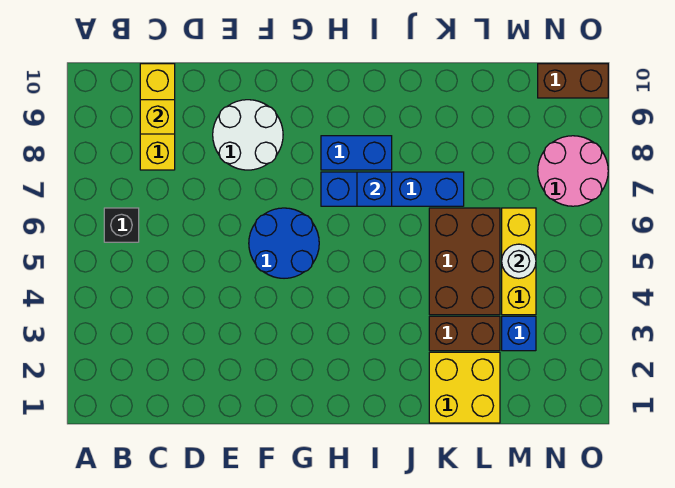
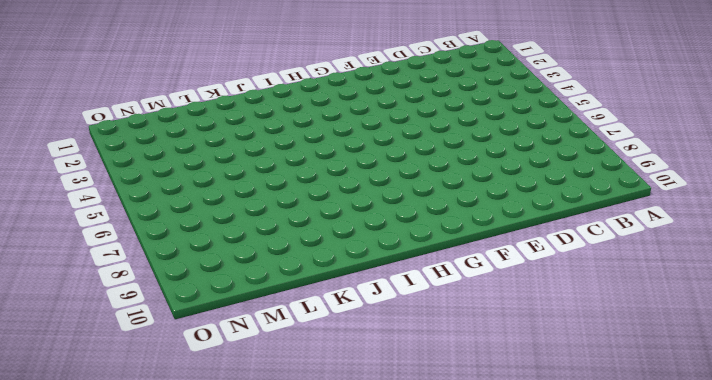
none -> black 1x1 brick [104,208,139,242]
none -> yellow 1x3 brick [140,64,175,170]
none -> white 2x2 round brick [213,100,283,170]

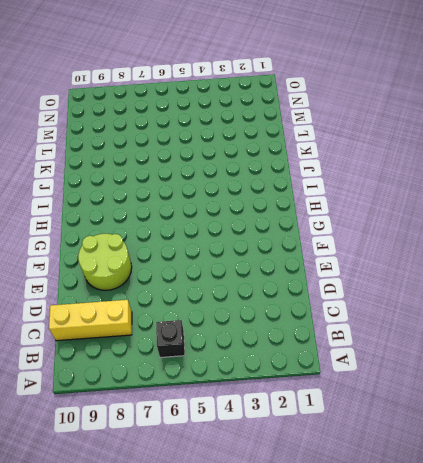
lime 2x2 round brick [78,234,132,290] -> white 2x2 round brick [213,100,283,170]
none -> blue 2x2 round brick [249,208,319,278]
none -> blue 1x4 brick [321,172,464,206]
none -> blue 1x2 brick [321,136,392,170]

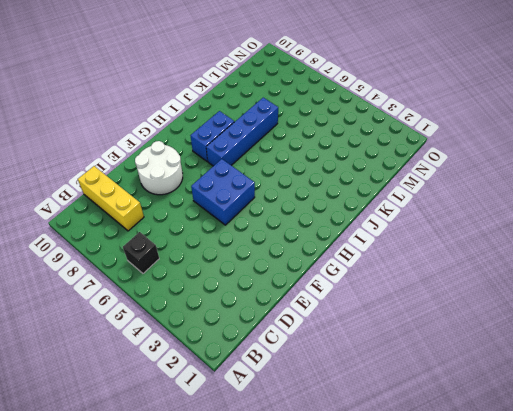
blue 2x2 brick [191,159,255,225] -> blue 2x2 round brick [249,208,319,278]
none -> yellow 2x2 brick [429,352,500,423]
none -> brown 1x2 brick [429,316,500,351]
none -> brown 2x3 brick [429,208,500,315]

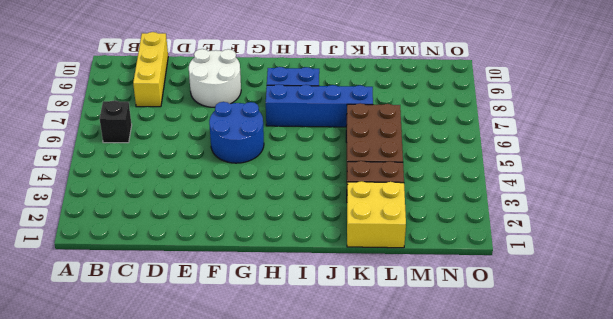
none -> blue 1x1 brick [502,316,536,351]
none -> yellow 1x3 brick [502,208,536,315]
none -> pink 2x2 round brick [538,136,608,206]

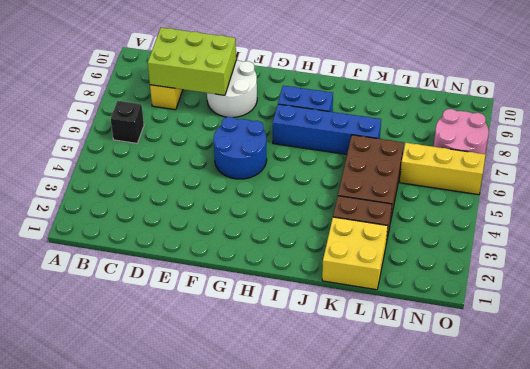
lime 2x3 brick [148,28,236,95] -> yellow 1x1 brick [140,100,175,134]
yellow 1x3 brick [400,143,486,195] -> yellow 1x3 brick turned to [502,208,536,315]
none -> blue 1x1 brick [502,316,536,351]
none -> brown 1x2 brick [538,64,608,98]
none -> blue 1x1 brick [357,172,392,206]

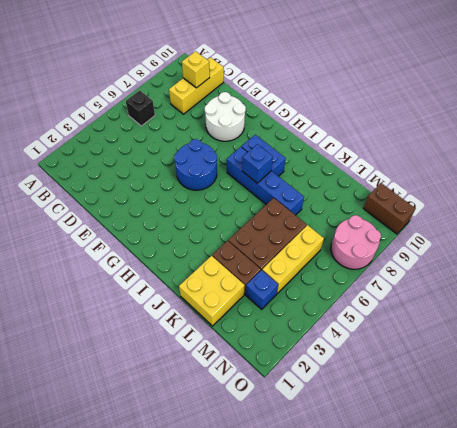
none -> white 1x1 round brick [502,244,536,278]

